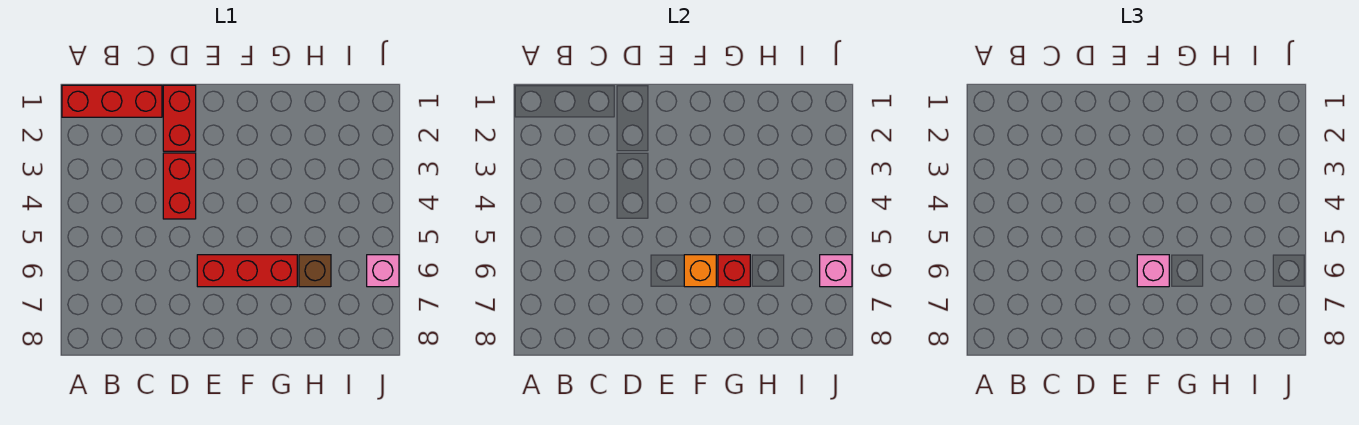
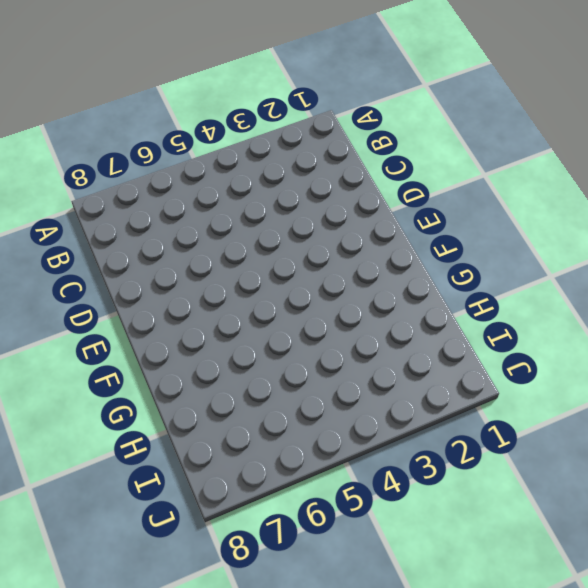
none -> red 1x3 brick [62,85,162,117]
none -> red 1x2 brick [163,85,196,151]

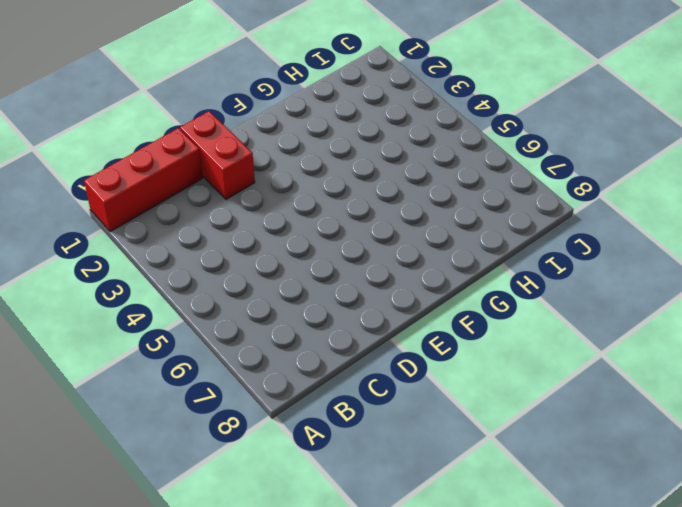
none -> red 1x2 brick [163,153,196,219]
none -> red 1x3 brick [197,255,297,287]

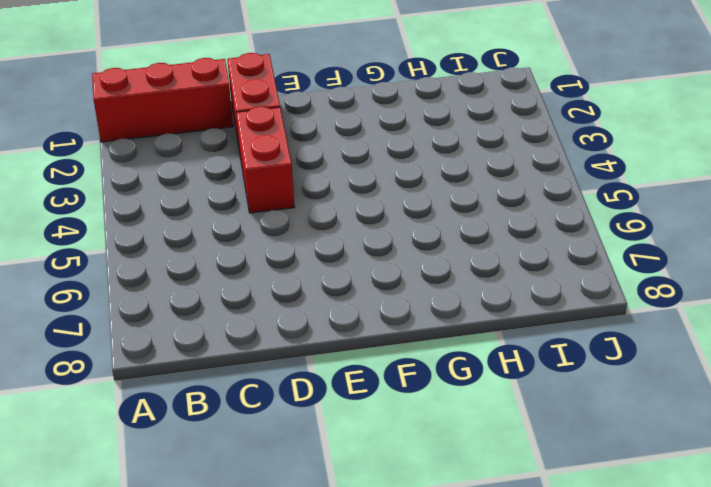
none -> red 1x3 brick [197,255,297,287]
none -> brown 1x1 brick [299,255,331,287]

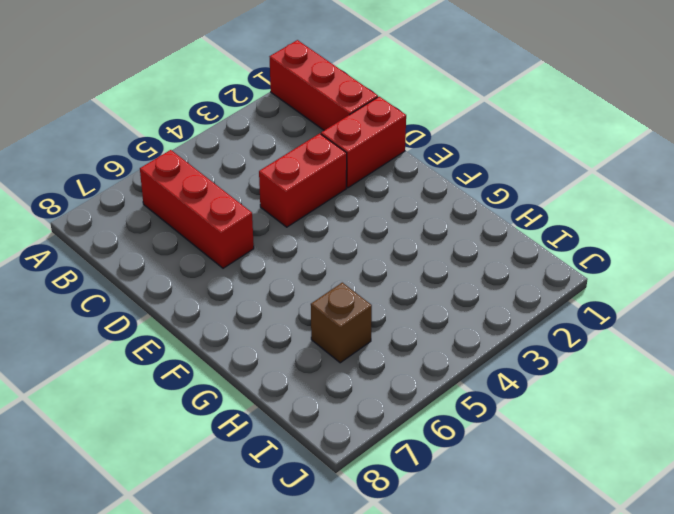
red 1x3 brick [140,150,254,268] -> red 1x3 brick moved to [197,255,297,287]
none -> pink 1x1 brick [367,255,399,287]
none -> orange 1x1 brick [684,255,716,287]

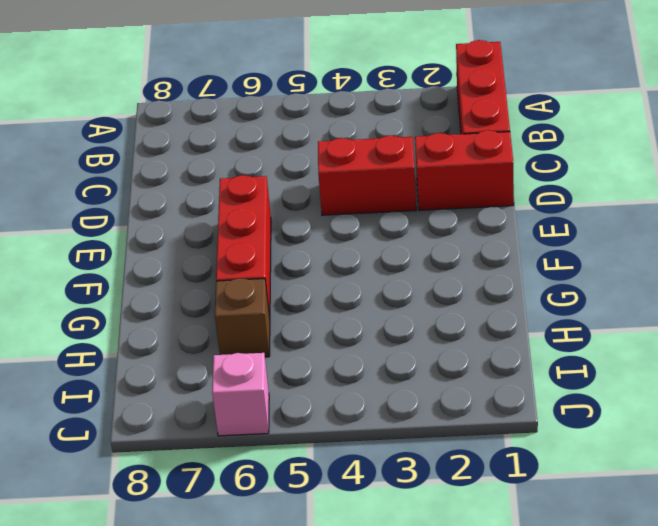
none -> orange 1x1 brick [684,255,716,287]
none -> red 1x1 brick [718,255,750,287]

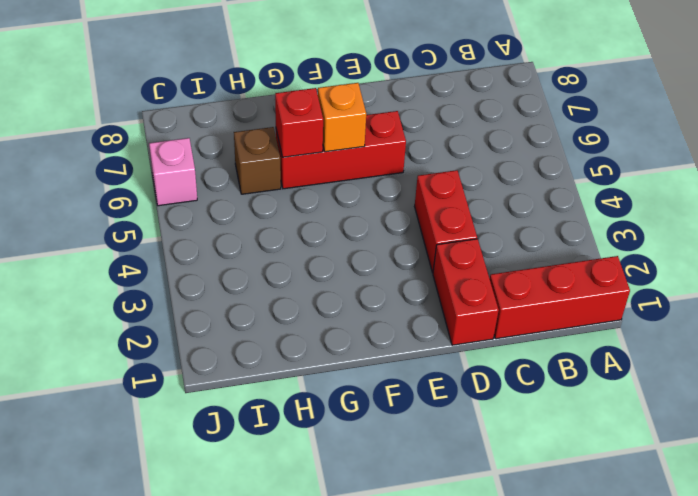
none -> pink 1x1 brick [820,255,852,287]
none -> pink 1x1 brick [1137,255,1169,287]

